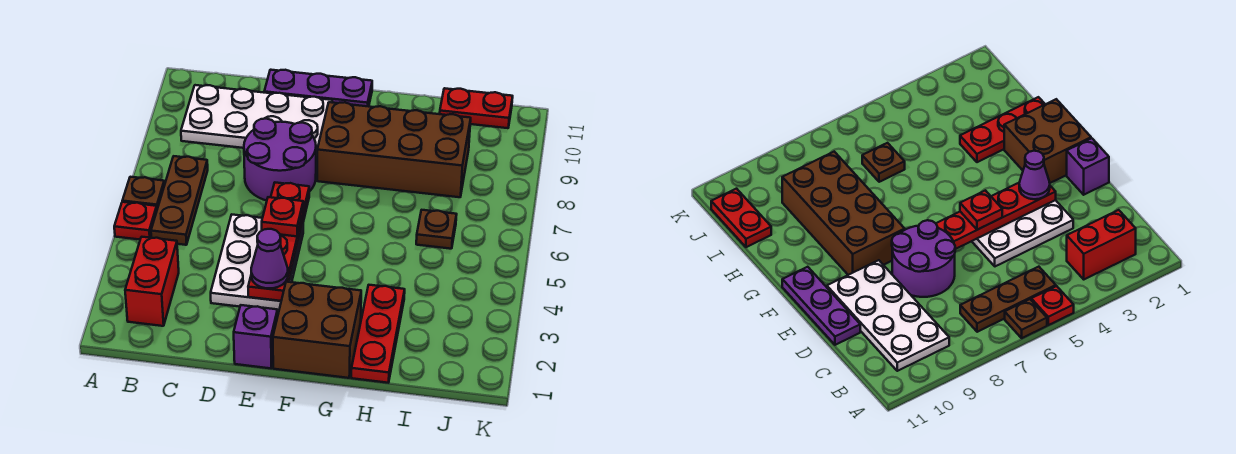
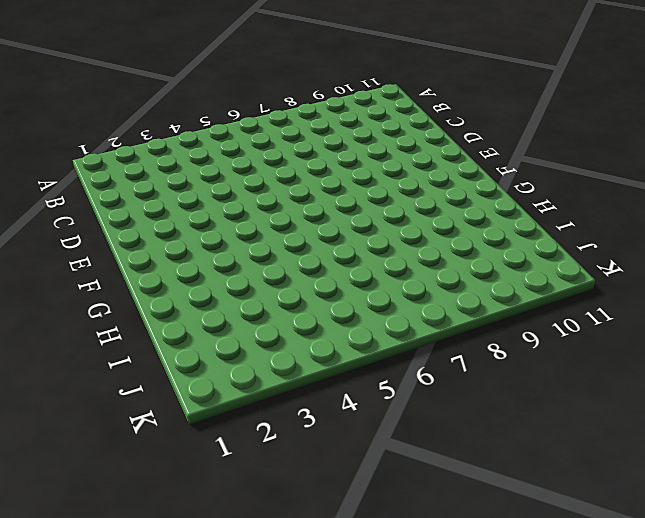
none -> red 1x1 plate [114,202,157,240]
none -> brown 1x1 plate [122,177,164,209]
none -> red 1x2 brick [125,237,179,326]

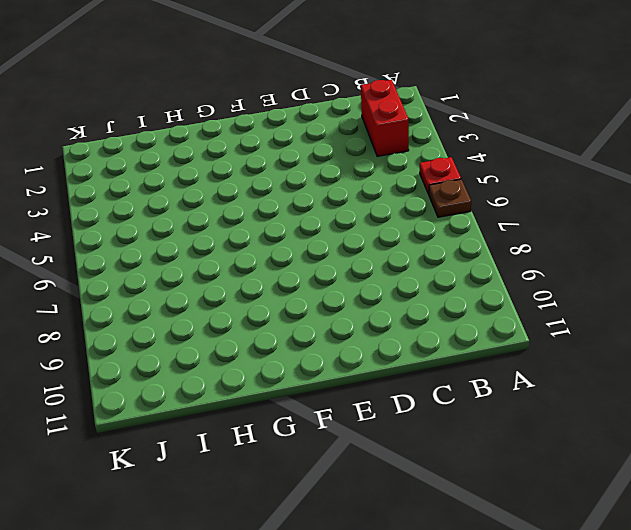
none -> brown 1x3 plate [151,156,208,245]
none -> white 2x4 plate [181,85,332,156]
none -> white 2x3 plate [211,215,303,311]

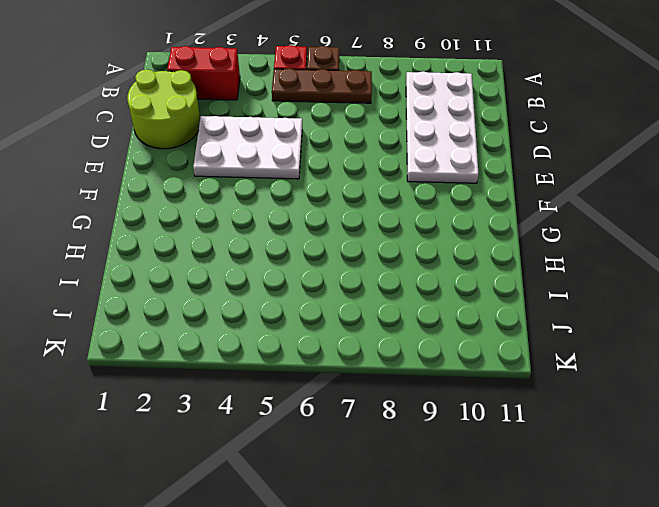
lime 2x2 round brick [127,69,200,149] -> none
none -> purple 2x2 round brick [244,119,316,201]
none -> purple 1x3 plate [264,70,372,107]
none -> purple 1x1 brick [234,305,278,368]

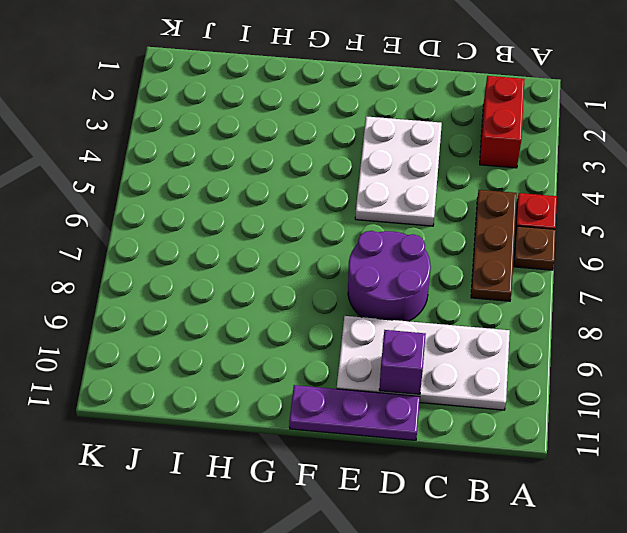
purple 1x1 brick [379,330,426,394] -> purple 1x1 brick moved to [234,305,278,368]
none -> brown 2x2 brick [273,282,361,378]
none -> brown 2x4 brick [317,102,471,197]
none -> red 1x3 plate [351,285,405,383]

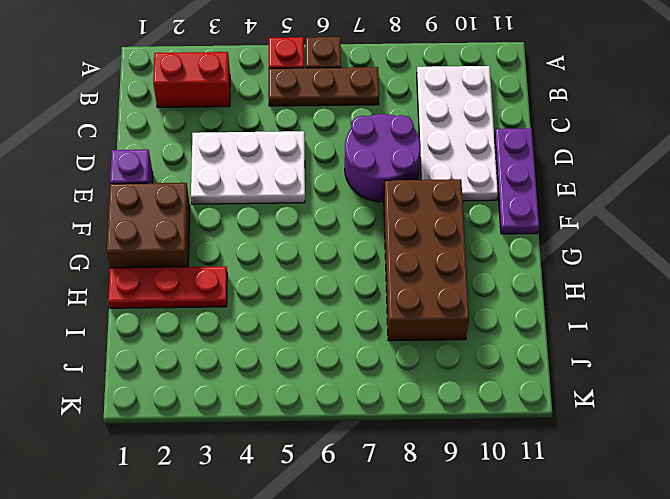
none -> brown 1x1 plate [416,210,457,249]
none -> red 1x2 plate [440,88,513,128]
none -> red 1x4 plate [248,183,309,301]

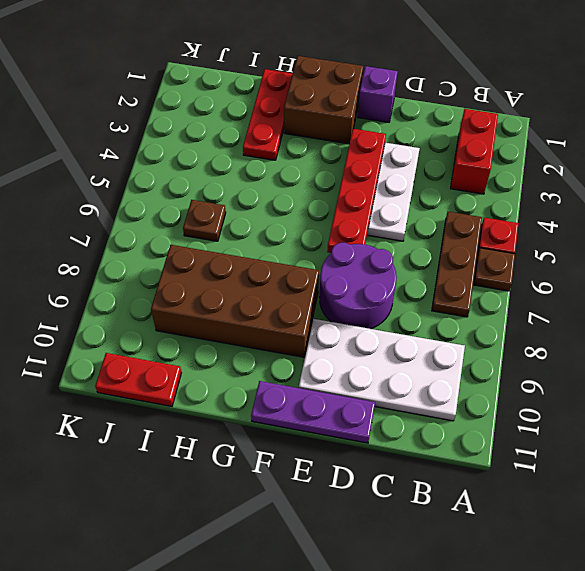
none -> purple 1x1 cone [251,229,288,288]
none -> red 1x1 plate [262,197,303,236]

